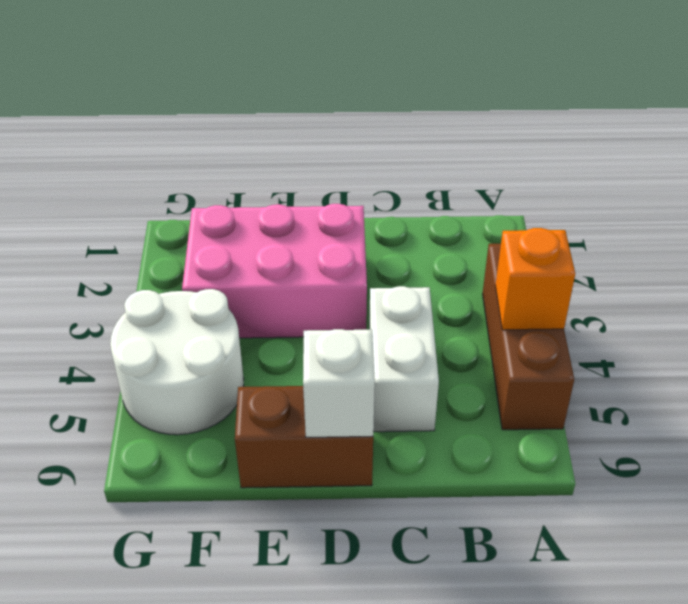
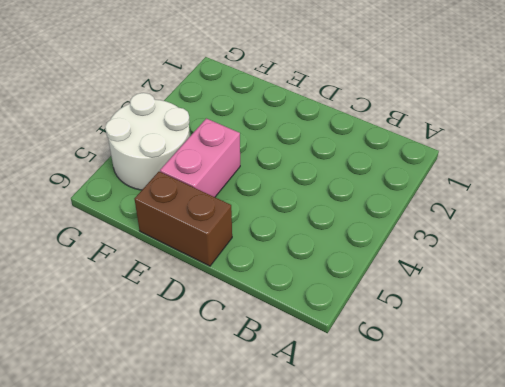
pink 1x2 brick [160,118,240,197] -> none
none -> brown 1x3 brick [483,244,574,430]
none -> white 1x2 brick [369,286,439,432]

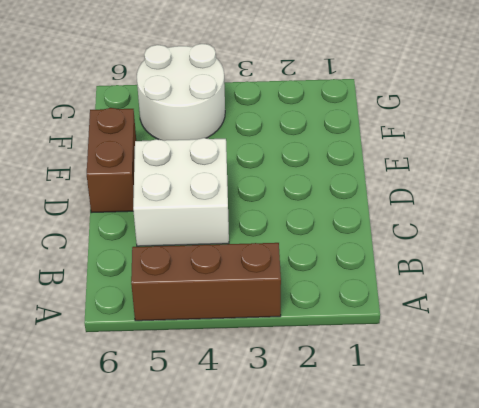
white 2x2 brick [133,138,229,246] -> white 1x2 brick [369,286,439,432]
none -> pink 2x3 brick [182,204,367,338]
none -> orange 1x1 brick [495,228,575,330]

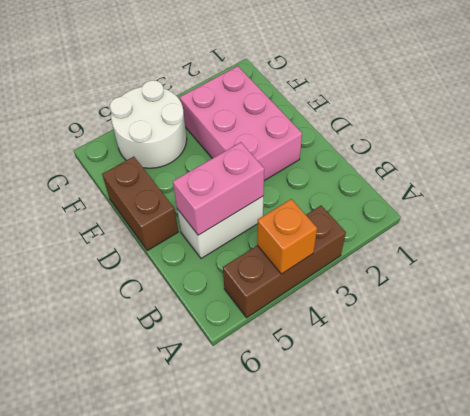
pink 1x2 brick [173,142,264,235] -> none
none -> white 1x1 brick [303,329,375,437]

